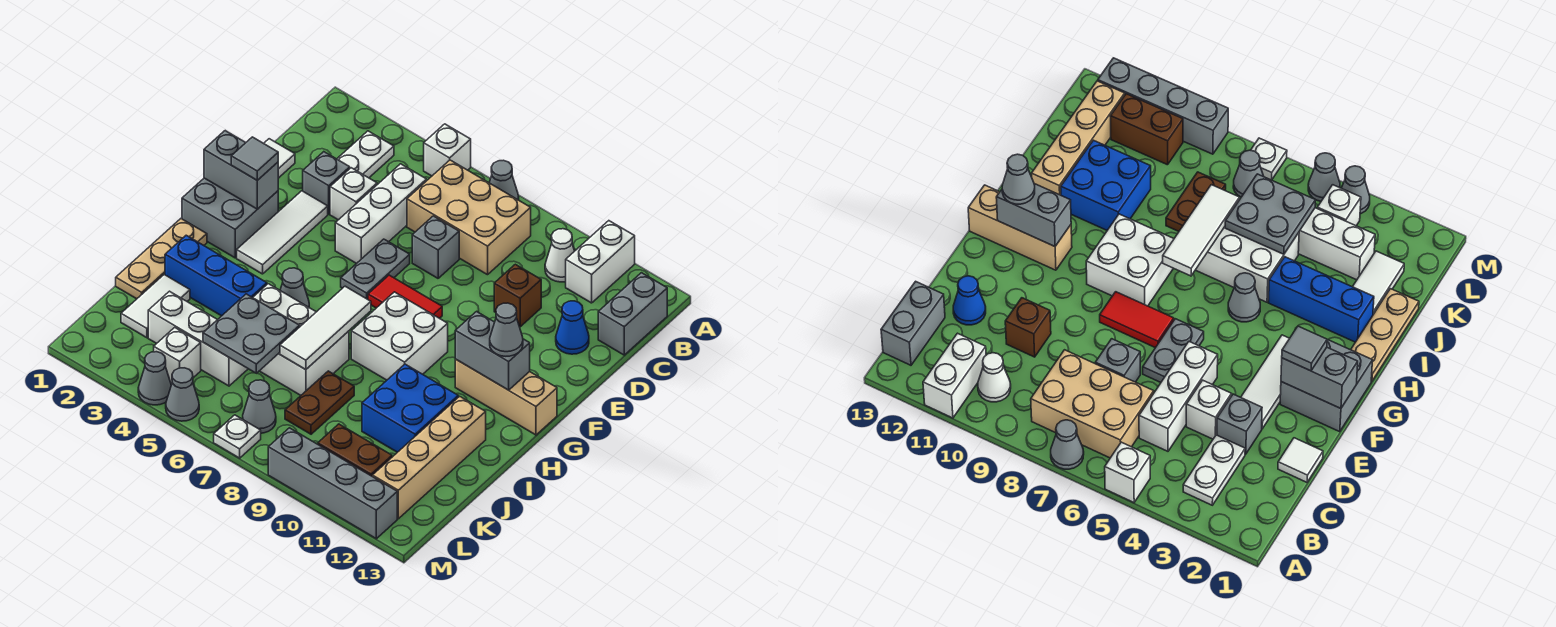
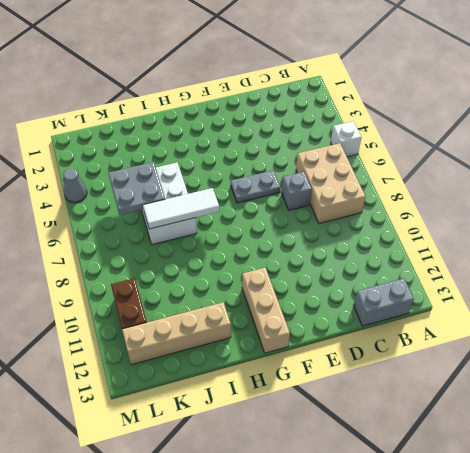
none -> grey 1x1 cone [489,160,519,200]
none -> white 1x2 brick [566,221,635,303]
none -> white 1x2 plate [337,131,394,178]
none -> white 1x1 cone [545,229,574,282]

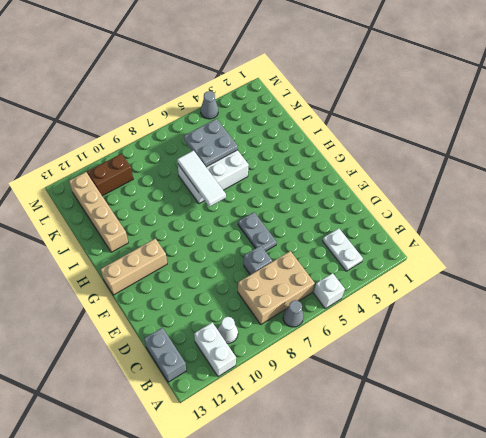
none -> white 1x3 brick [335,164,427,264]
none -> white 1x1 tile [264,139,295,178]
none -> grey 1x1 brick [303,152,350,214]
none -> white 1x1 brick [330,168,377,220]

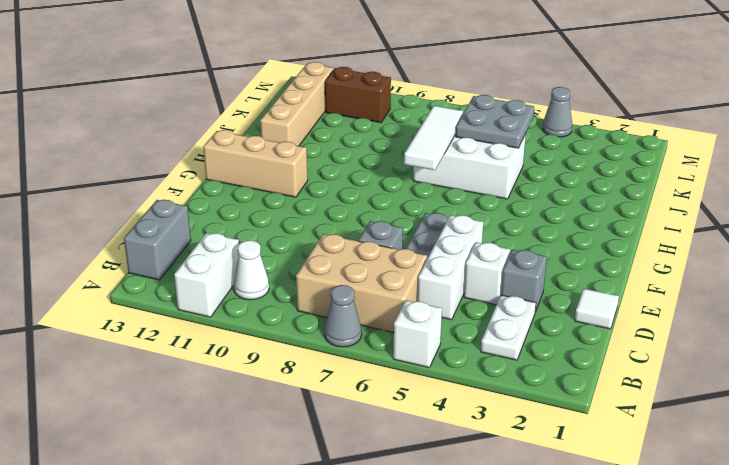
none -> brown 1x1 brick [494,264,541,327]
none -> blue 1x1 cone [556,301,589,354]
none -> white 1x3 tile [237,191,328,274]
none -> grey 2x2 brick [182,178,278,258]

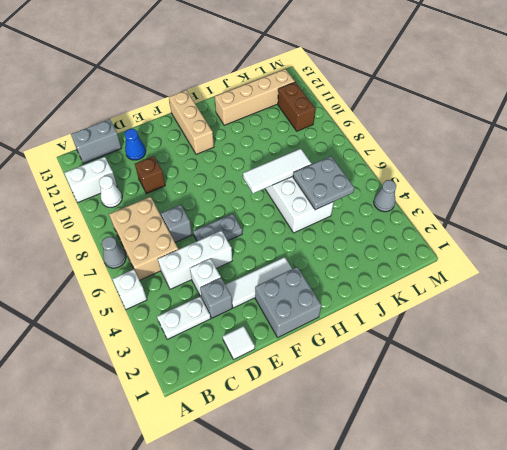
none -> red 1x2 tile [368,275,442,318]
none -> white 2x2 brick [351,292,448,380]
none -> tan 1x3 plate [116,219,207,299]
none -> grey 1x1 cone [280,268,309,307]

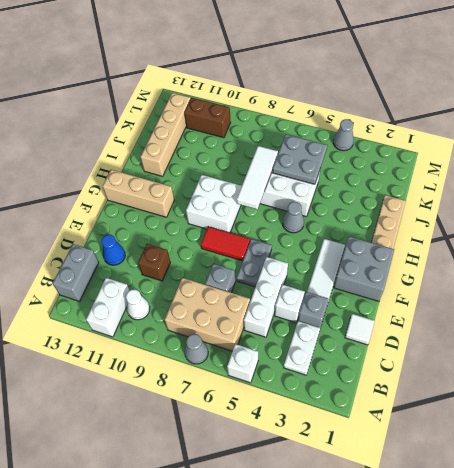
none -> blue 1x3 brick [165,235,267,316]
none -> blue 2x2 brick [362,364,458,452]
none -> white 1x2 tile [121,275,190,338]
none -> brown 1x2 plate [285,371,354,434]

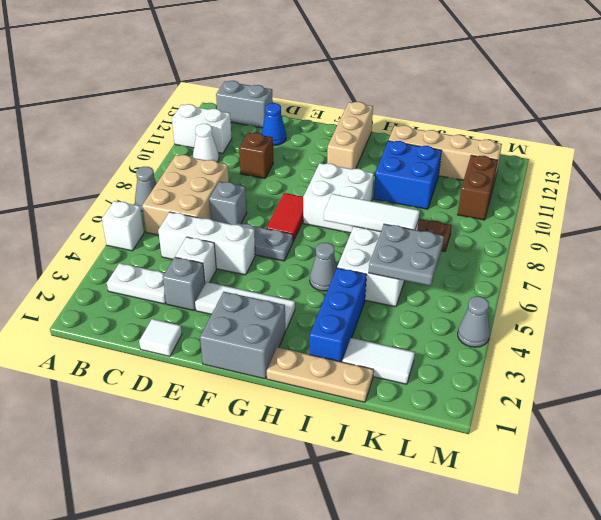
none -> white 1x3 brick [148,291,248,386]
none -> white 1x1 brick [154,327,201,385]
none -> grey 1x1 cone [243,380,276,433]
none -> grey 1x1 cone [166,368,199,421]

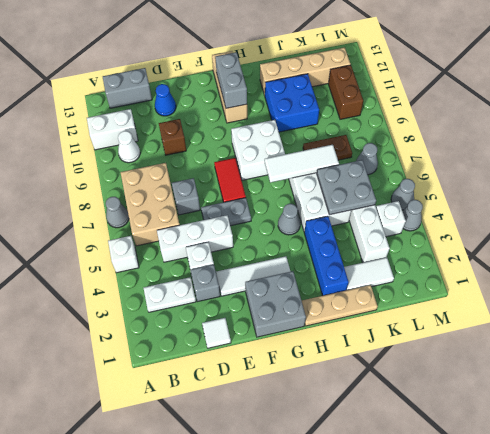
none -> white 1x1 plate [214,415,261,458]
none -> grey 1x4 brick [268,428,397,539]
none -> grey 1x2 brick [204,131,278,209]
none -> grey 1x1 tile [231,137,278,180]

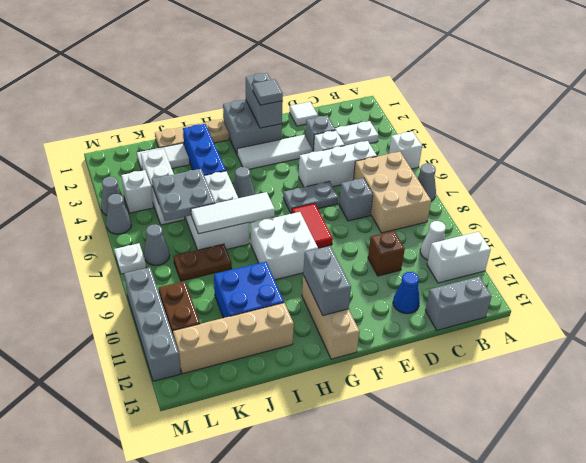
none -> grey 1x1 cone [490,303,523,356]

